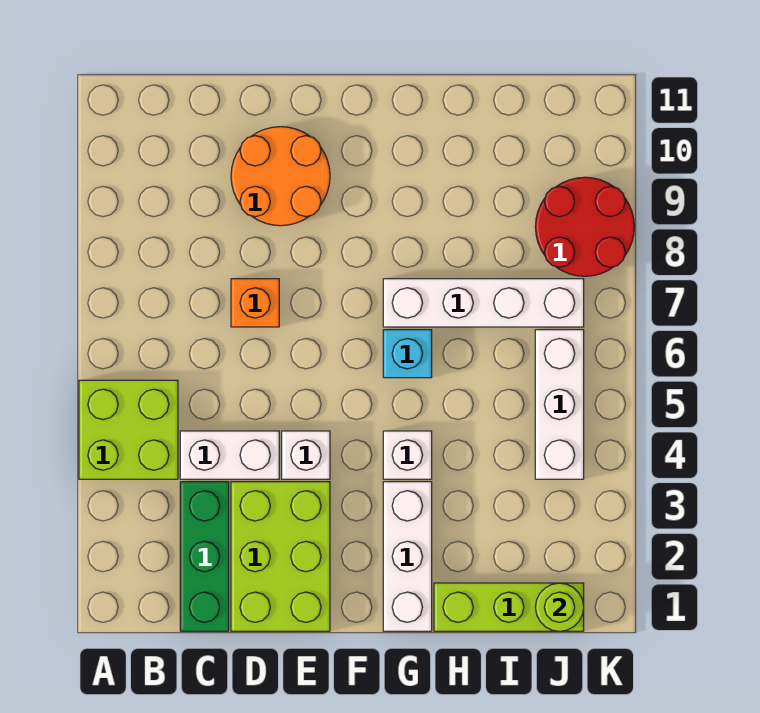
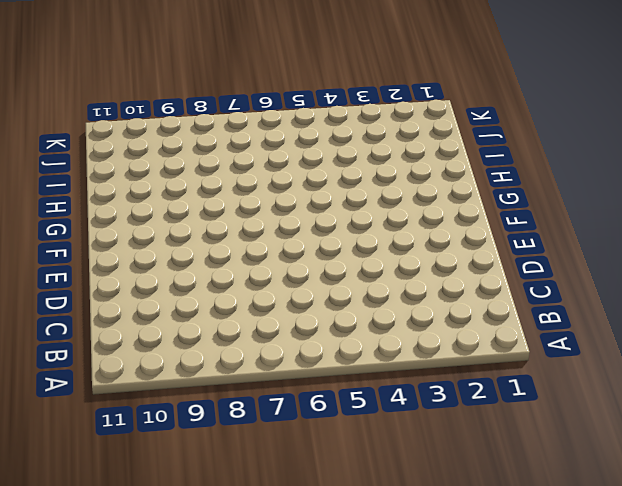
none -> lime 2x2 brick [79,380,178,479]
none -> green 1x3 brick [180,482,229,631]
none -> white 1x2 brick [180,431,279,479]

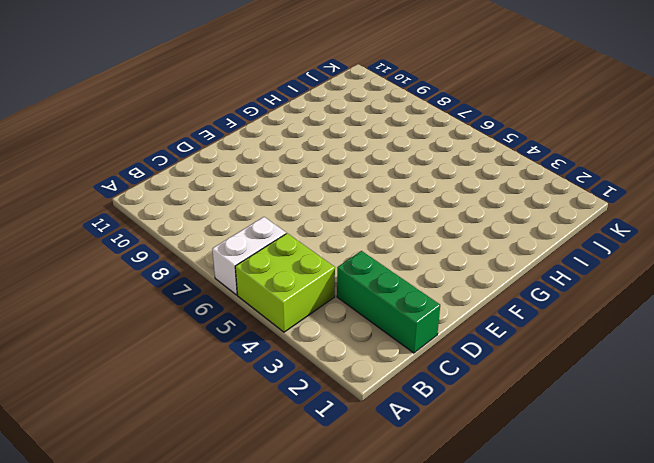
white 1x2 brick [212,217,286,295] -> white 1x2 brick moved to [180,431,279,479]
none -> lime 2x3 brick [231,482,330,631]
none -> orange 1x1 brick [231,279,279,327]
none -> orange 2x2 round brick [231,127,330,226]

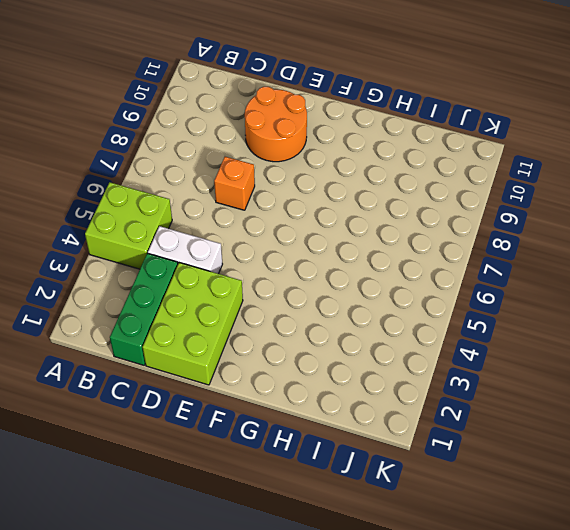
none -> white 1x1 brick [282,431,330,479]
none -> white 1x3 brick [383,482,432,631]
none -> white 1x1 brick [383,431,432,479]

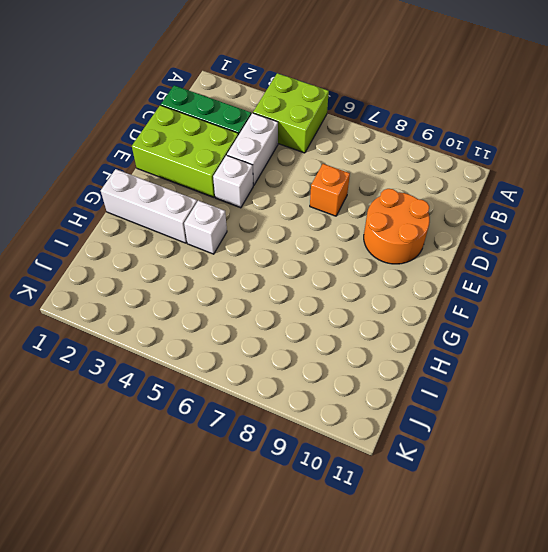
none -> cyan 1x1 brick [383,330,432,378]
none -> white 1x4 brick [383,279,584,327]
none -> lime 1x3 brick [434,583,584,631]

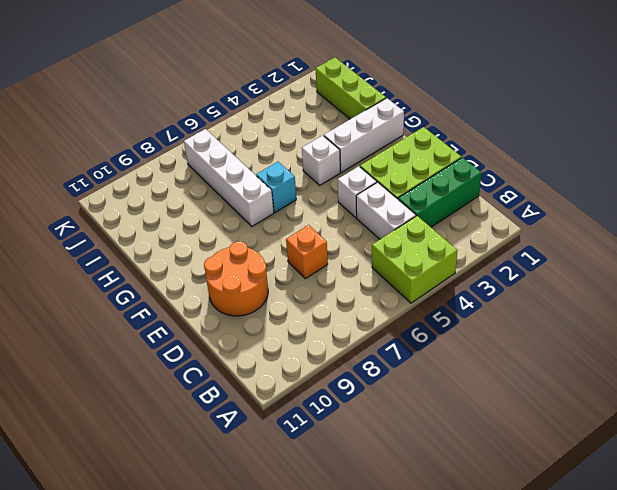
none -> white 1x3 brick [535,330,584,479]
none -> red 2x2 round brick [535,177,634,276]
none -> lime 1x1 round brick [535,583,584,631]

